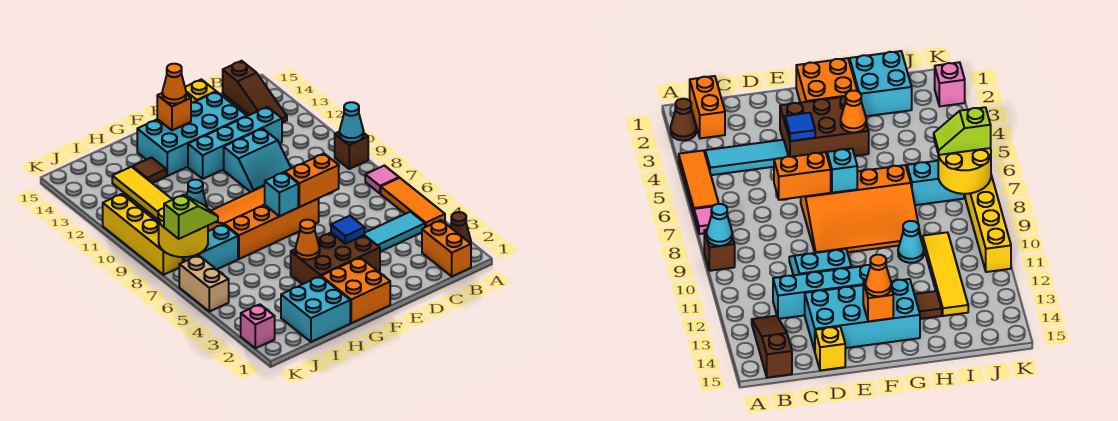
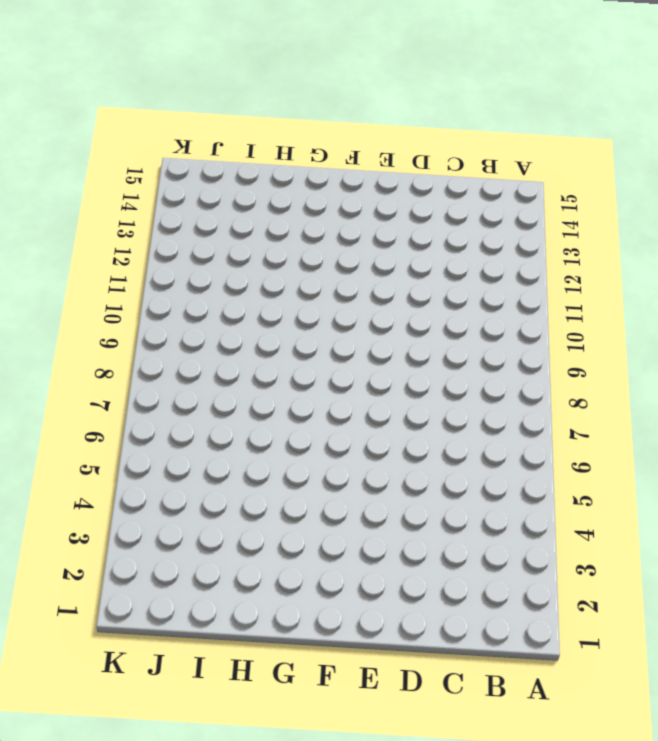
none -> brown 1x1 cone [450,212,471,244]
none -> orange 1x3 tile [381,178,445,227]
none -> pink 1x1 tile [365,166,399,194]
none -> brown 1x1 brick [335,132,368,169]

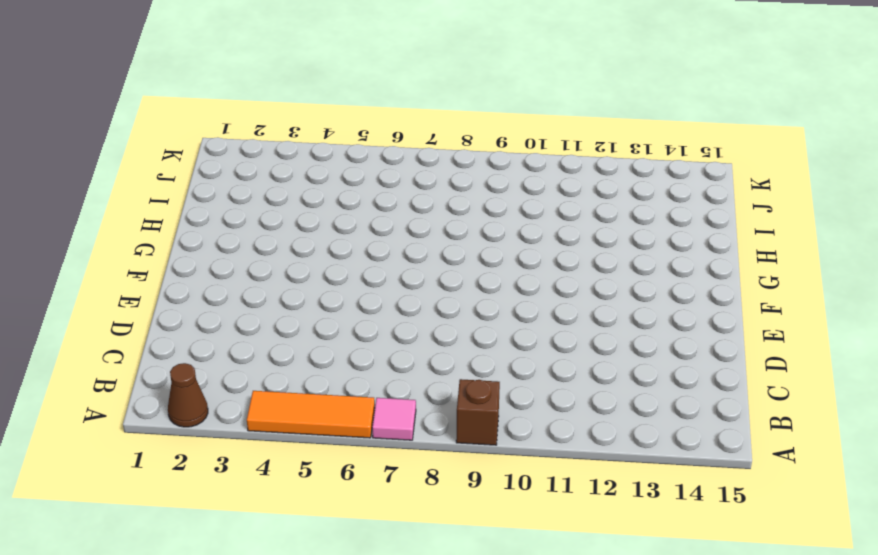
none -> orange 1x2 brick [422,220,471,276]
none -> cyan 1x3 tile [365,212,425,252]
none -> brown 1x3 slope [223,61,287,123]
none -> cyan 1x4 brick [188,107,282,179]

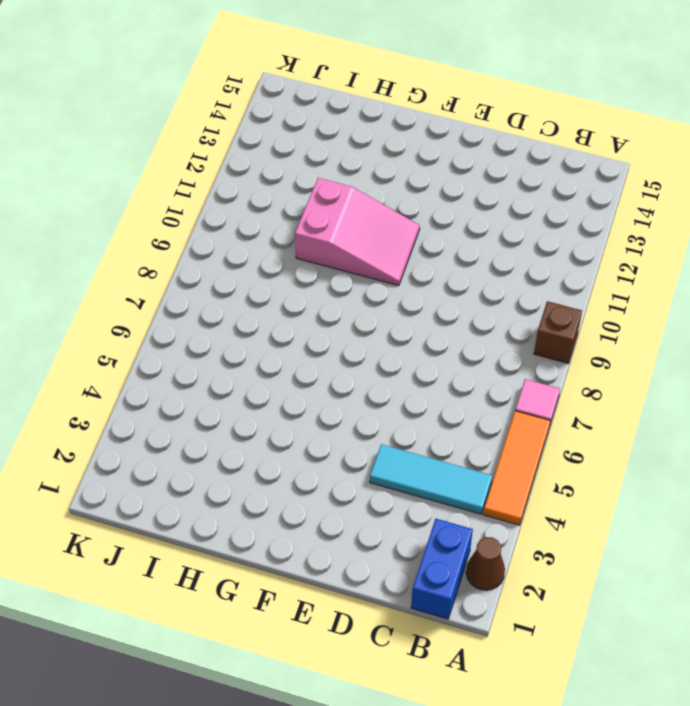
blue 1x2 brick [411,519,473,619] -> orange 1x2 brick [422,220,471,276]
pink 2x3 slope [295,178,420,286] -> cyan 1x1 cone [187,180,207,207]
none -> brown 1x3 slope [223,61,287,123]
none -> cyan 1x4 brick [188,107,282,179]
none -> cyan 2x2 slope [224,129,291,192]
none -> cyan 2x4 brick [137,92,247,176]

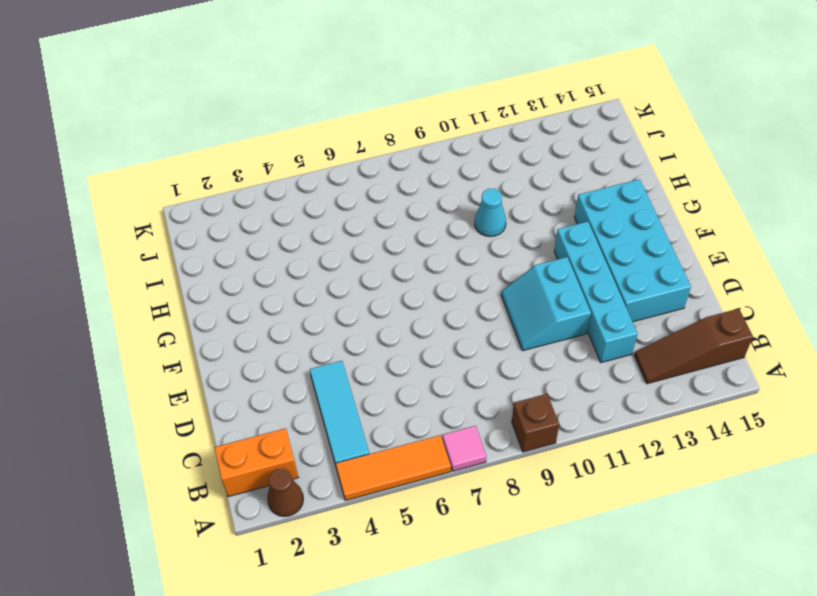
none -> yellow 1x1 brick [185,79,216,103]
none -> brown 2x3 brick [291,233,380,284]
none -> orange 3x4 slope [208,186,319,259]
none -> orange 2x2 brick [321,258,390,323]

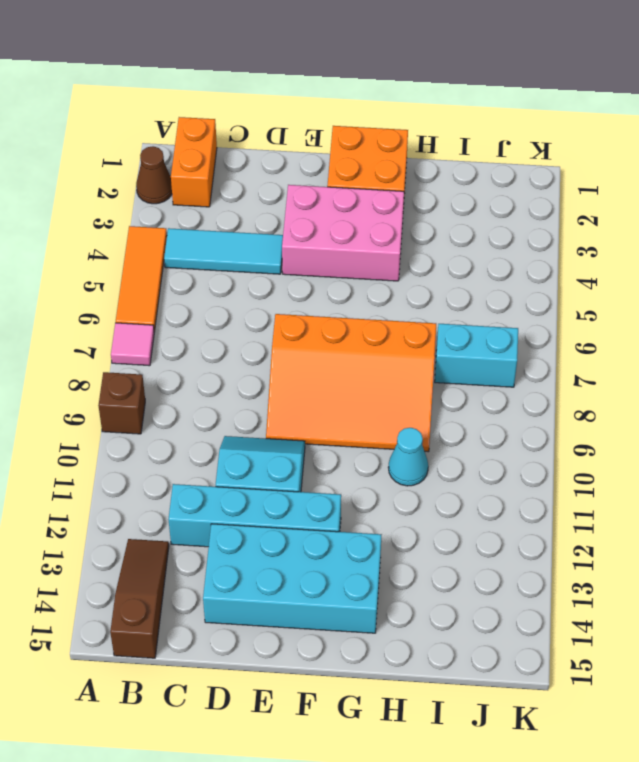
pink 2x3 brick [282,185,404,281] -> brown 2x3 brick [291,233,380,284]
none -> yellow 1x1 brick [185,79,216,103]
none -> cyan 2x2 brick [281,276,350,342]
none -> brown 1x1 tile [132,157,166,183]
none -> yellow 1x4 tile [112,167,173,220]

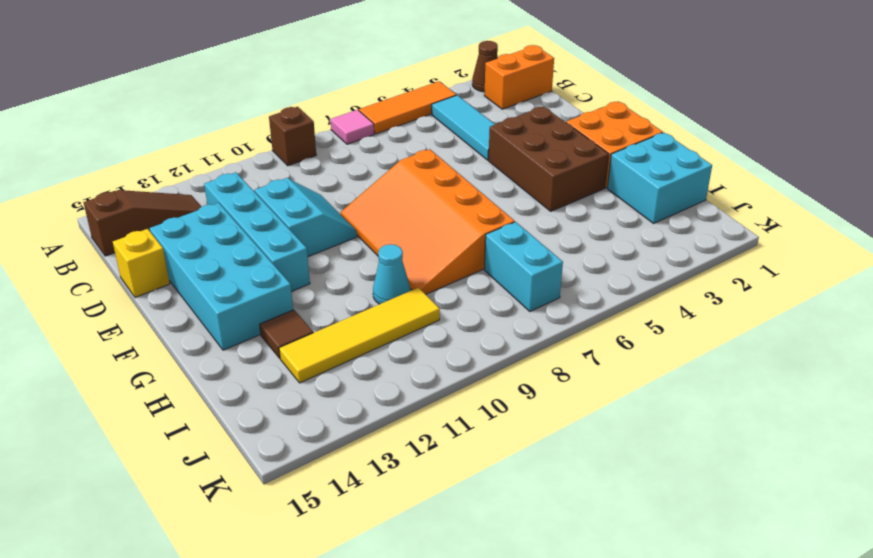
none -> pink 1x1 brick [241,304,275,348]
none -> tan 1x2 brick [179,255,229,312]
none -> yellow 1x4 brick [103,194,183,275]
none -> cyan 1x1 cone [339,102,364,142]

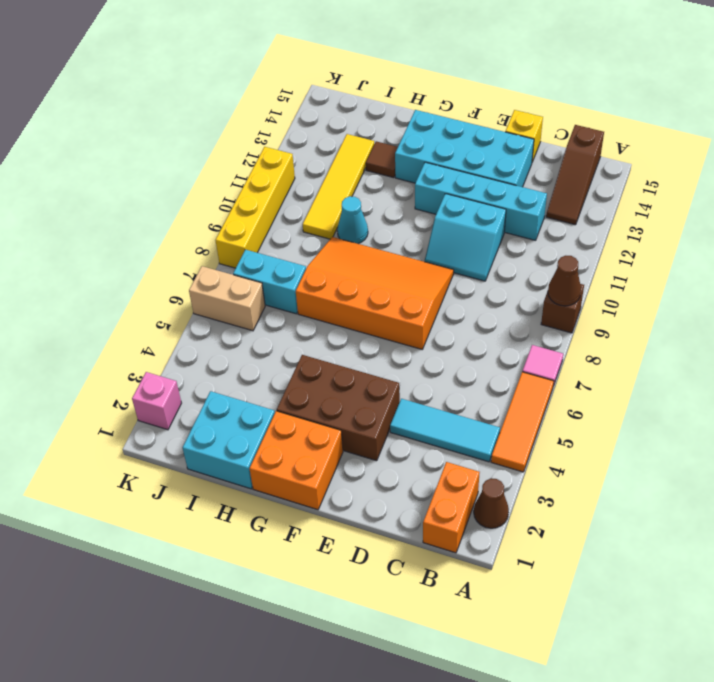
brown 1x1 cone [548,256,581,306] -> cyan 1x1 cone [339,102,364,142]
tan 1x2 brick [189,266,265,331] -> tan 1x2 brick turned to [179,255,229,312]
none -> orange 1x2 brick [285,153,339,207]
none -> blue 1x1 tile [331,216,365,244]
none -> cyan 1x1 brick [265,172,298,216]
none -> orange 1x1 brick [157,93,191,130]

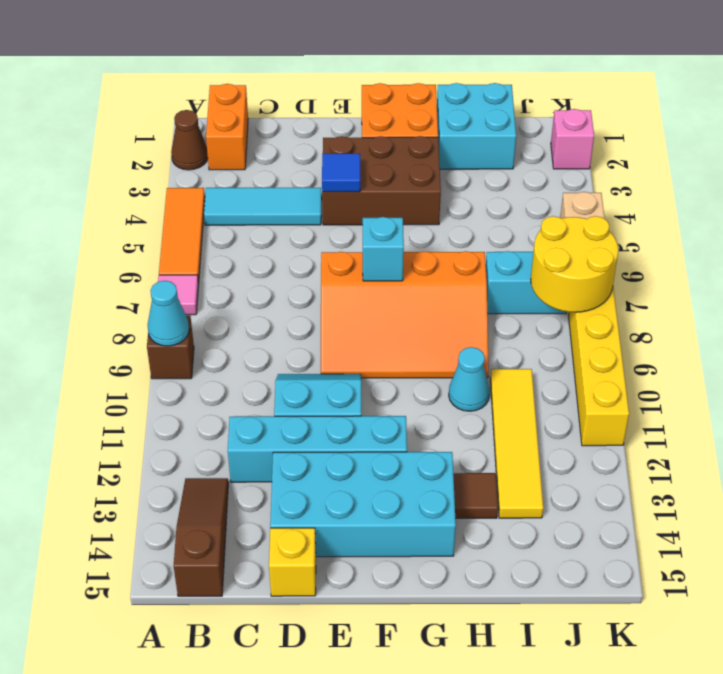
none -> orange 1x2 brick [285,153,339,207]
none -> orange 1x1 brick [157,93,191,130]
none -> orange 1x1 cone [295,220,320,260]
none -> orange 1x1 cone [162,64,186,104]

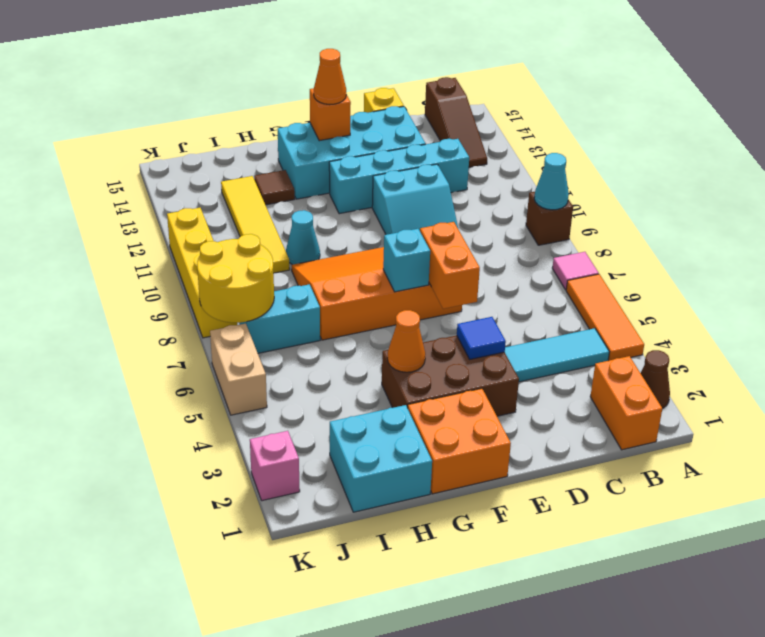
orange 1x2 brick [420,222,480,309] -> orange 1x2 brick turned to [285,153,339,207]
none -> lime 1x2 slope [164,195,218,239]

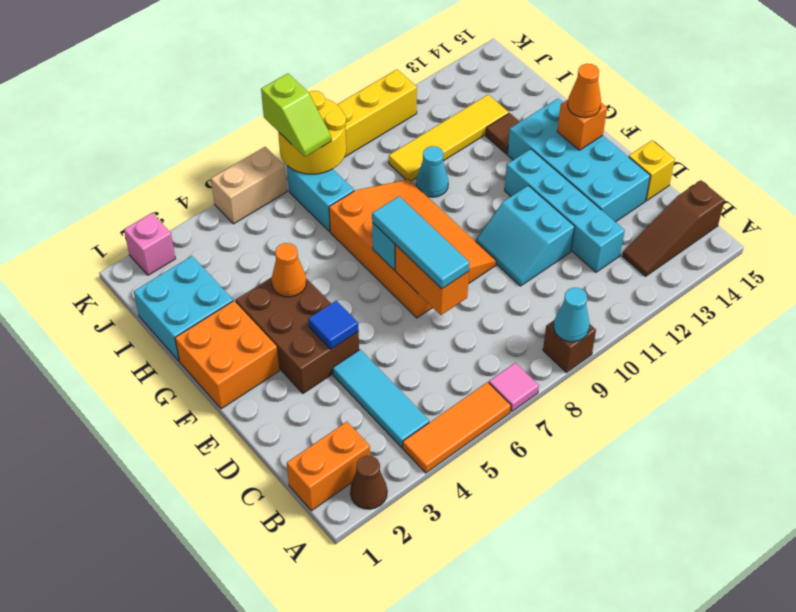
cyan 1x3 tile [372,196,469,289] -> none

